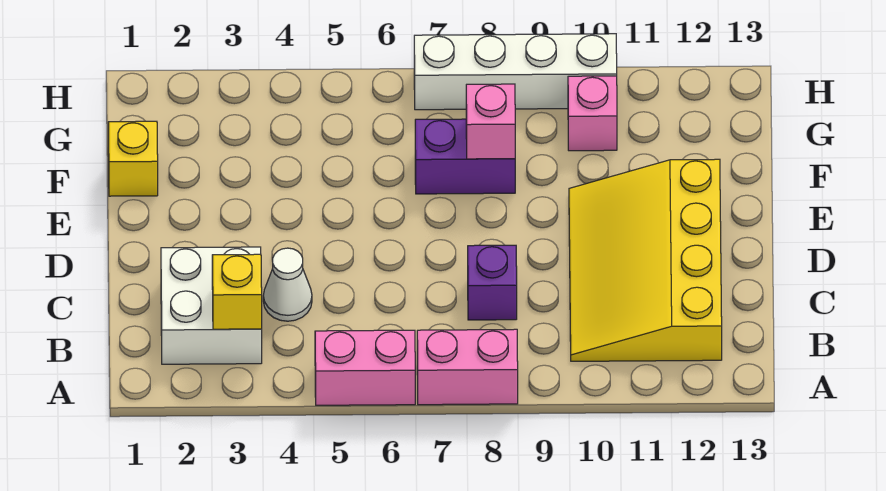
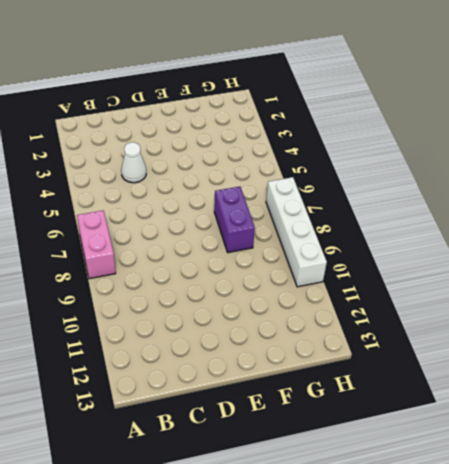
none -> pink 1x2 brick [315,330,415,405]
none -> white 2x2 brick [161,247,262,364]
none -> yellow 3x4 slope [569,159,722,361]

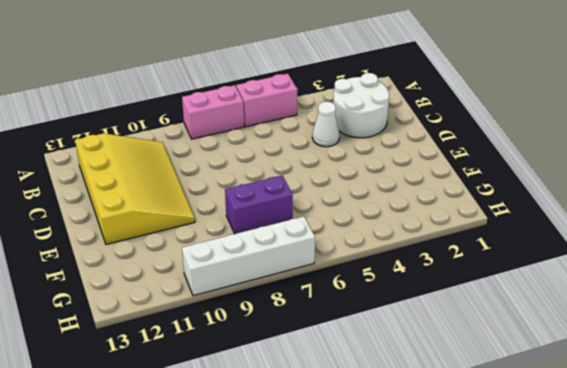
white 2x2 round brick [333,73,389,138] -> white 2x2 brick [161,247,262,364]
none -> purple 1x1 brick [468,245,517,320]
none -> yellow 1x1 brick [108,121,158,196]
none -> pink 1x1 brick [568,76,617,151]

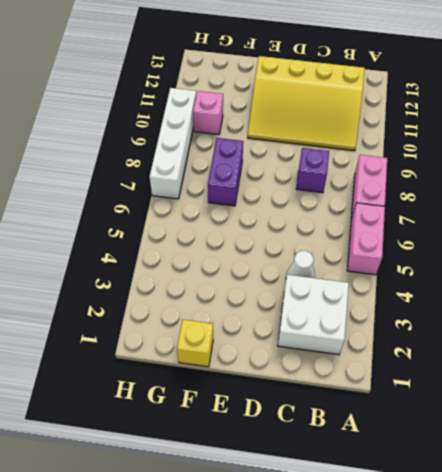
none -> yellow 1x1 brick [212,254,262,329]
none -> pink 1x1 brick [466,84,515,159]

